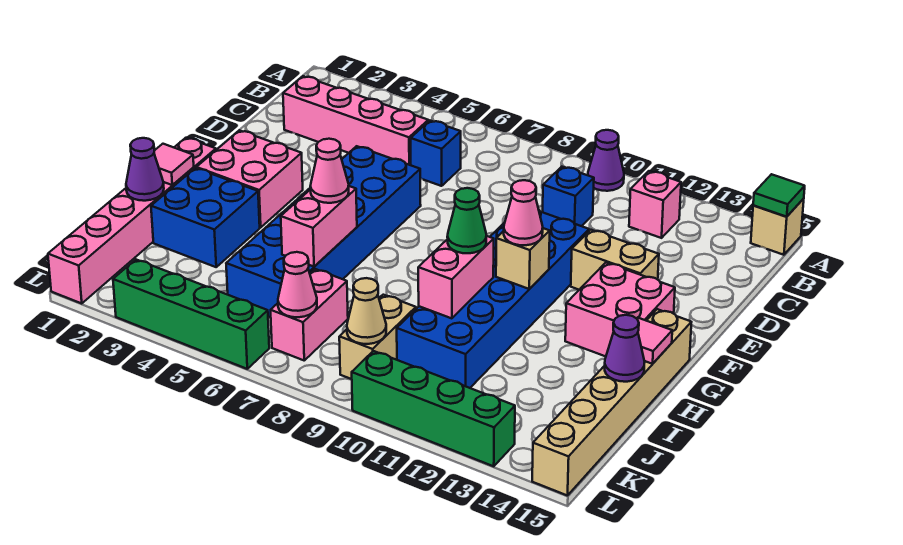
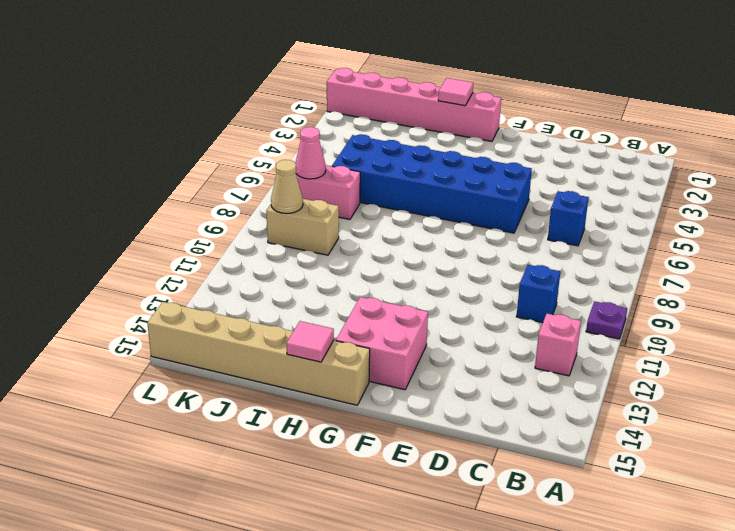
purple 1x1 plate [586,301,627,339] -> purple 1x1 cone [588,130,624,191]
none -> tan 1x1 brick [751,199,804,255]
none -> pink 1x4 brick [283,76,428,165]
none -> blue 2x6 brick [397,211,589,388]
none -> tan 1x2 brick [571,230,659,290]

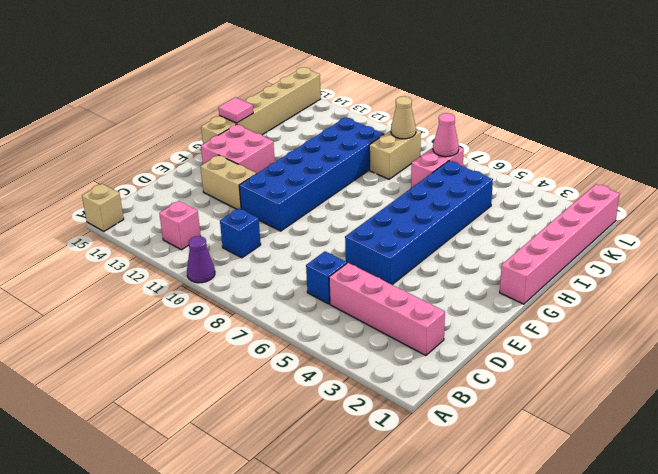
none -> pink 2x2 brick [196,130,303,227]
none -> blue 2x2 brick [151,168,260,267]
none -> green 1x4 brick [113,259,269,369]
none -> green 1x4 brick [352,351,515,466]

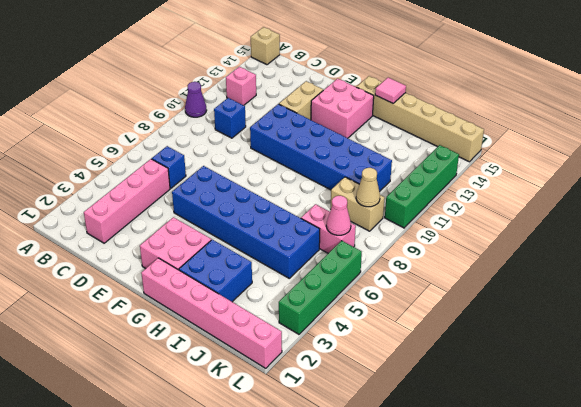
none -> green 1x1 tile [753,174,805,217]
none -> tan 1x1 brick [496,228,550,289]
none -> pink 1x1 tile [154,144,194,185]
none -> pink 1x2 brick [281,186,357,267]

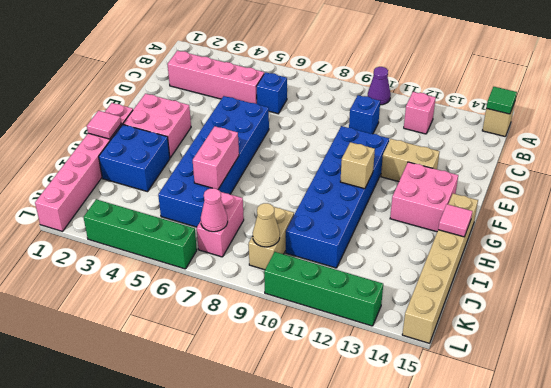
none -> pink 1x2 brick [418,236,494,318]
none -> purple 1x1 cone [126,138,164,201]
none -> purple 1x1 cone [605,315,645,382]
none -> pink 1x1 cone [504,180,543,245]

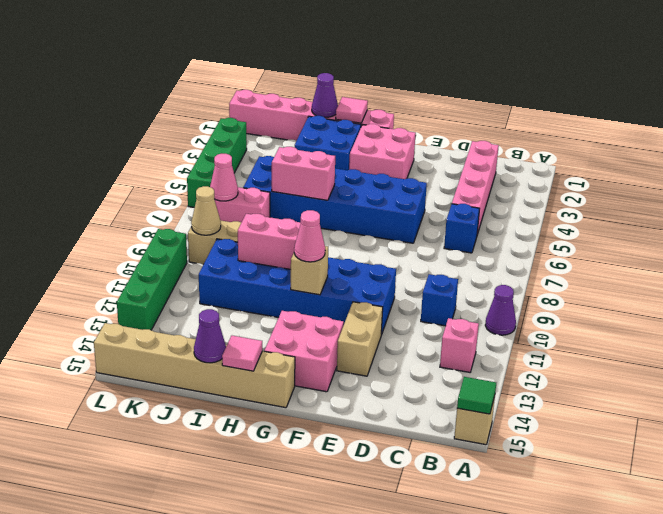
none -> pink 1x1 cone [310,139,349,203]
none -> green 1x1 cone [447,188,486,253]

